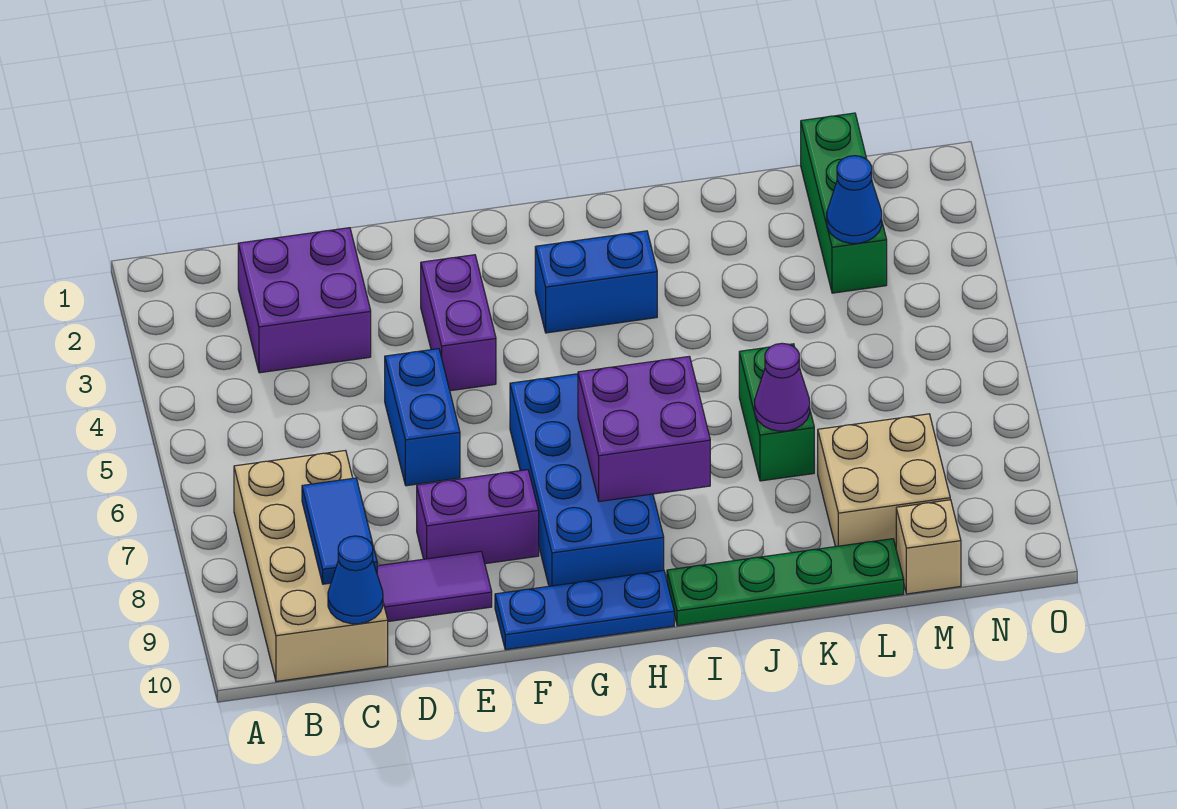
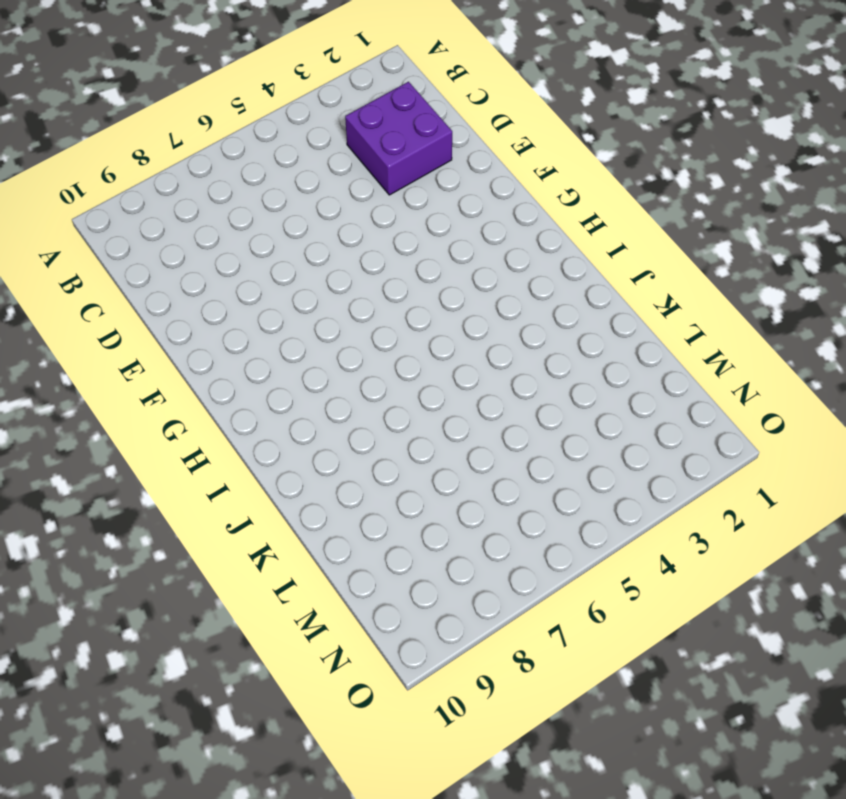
none -> tan 2x4 brick [234,450,388,682]
none -> purple 1x2 tile [377,551,492,622]
none -> blue 1x2 brick [385,349,460,486]

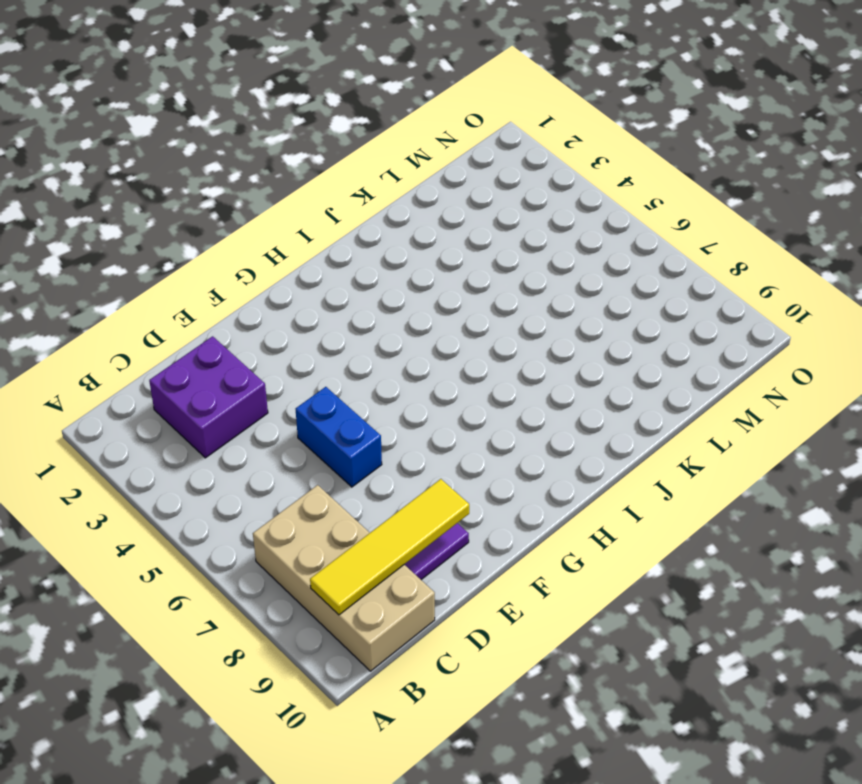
yellow 1x4 tile [310,479,469,615] -> blue 1x2 tile [302,478,377,584]
none -> purple 1x2 brick [417,470,539,564]
none -> purple 1x2 brick [421,255,496,391]
none -> blue 1x3 plate [495,570,674,650]

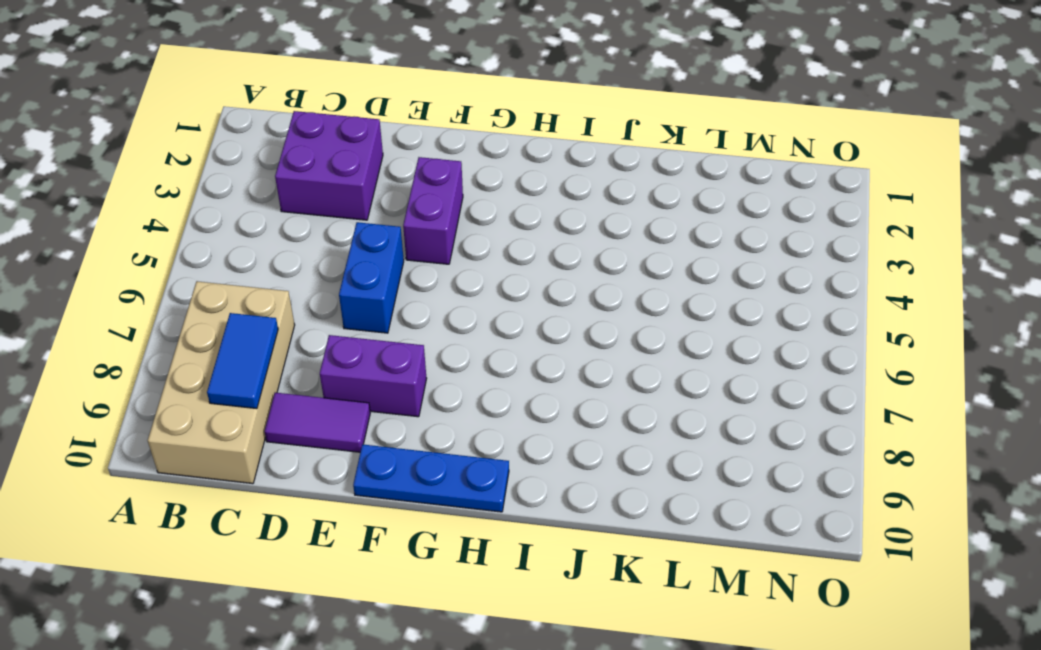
none -> blue 2x4 brick [510,374,664,586]
none -> blue 1x2 brick [535,231,657,333]
none -> green 1x4 plate [667,539,904,626]

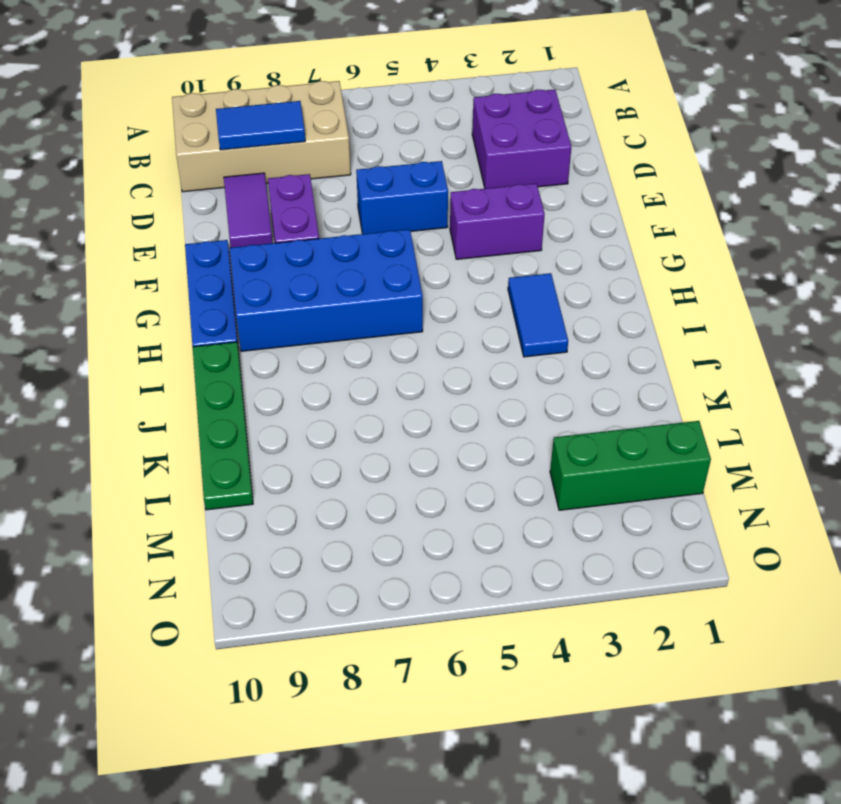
blue 1x2 tile [508,273,568,357] -> blue 1x2 brick [535,231,657,333]
none -> green 1x2 brick [739,344,814,481]
none -> tan 2x2 brick [818,414,950,547]
none -> tan 1x1 brick [896,500,961,594]

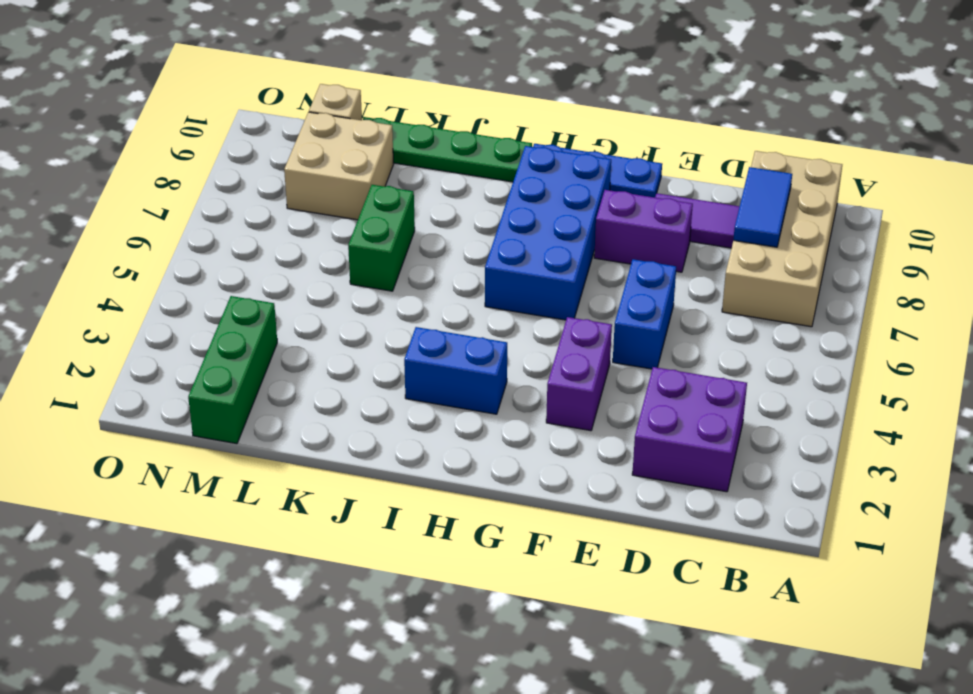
none -> blue 1x1 cone [328,536,383,624]
none -> purple 2x2 brick [578,356,710,501]
none -> purple 1x1 cone [755,343,810,431]

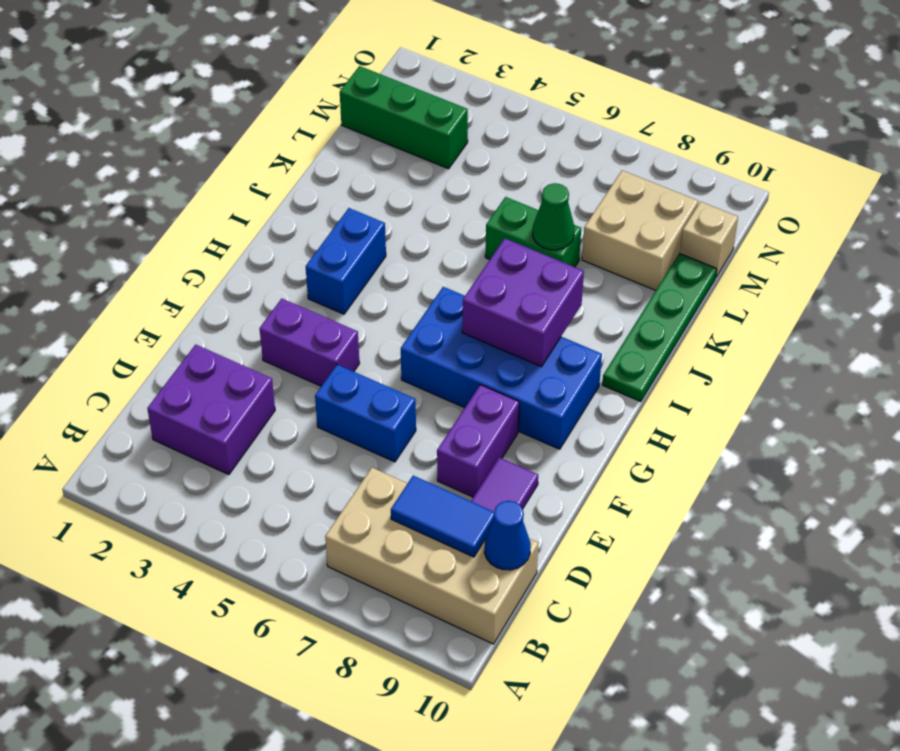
green 1x1 cone [533,183,574,250] -> purple 1x1 cone [755,343,810,431]
none -> blue 1x3 plate [495,570,674,650]
none -> blue 1x1 cone [827,156,882,243]

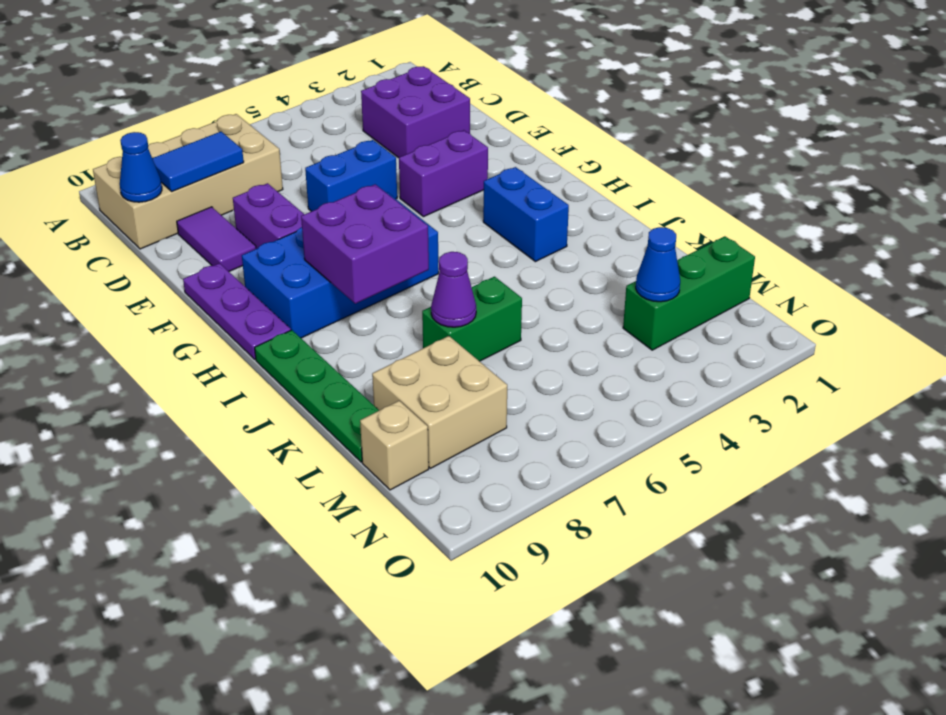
purple 1x3 plate [183,263,291,360] -> blue 1x3 plate [495,570,674,650]

